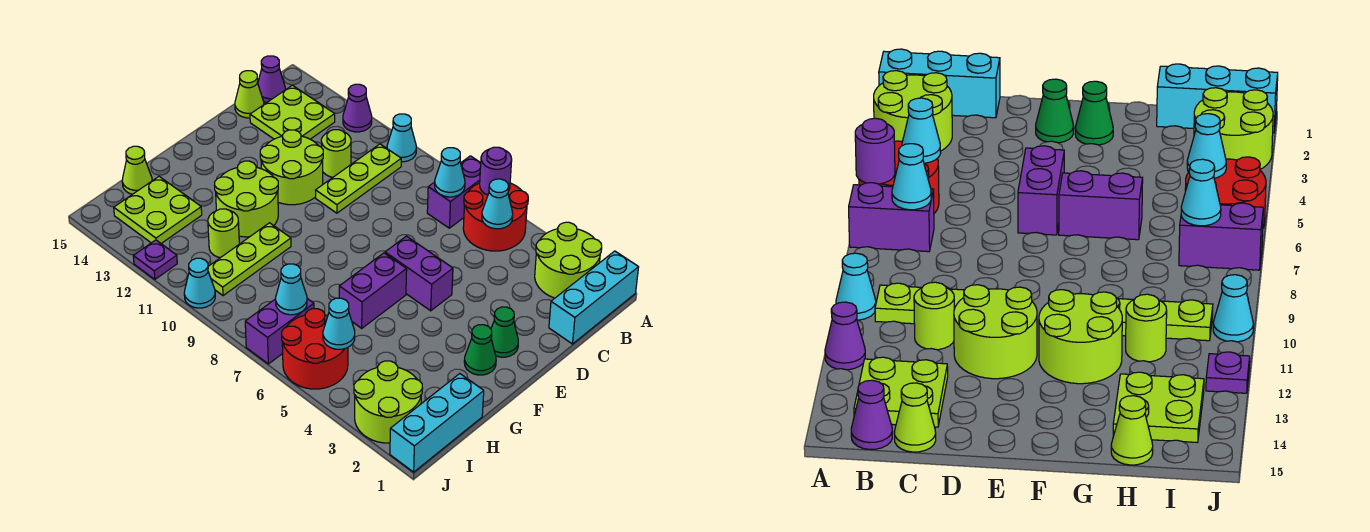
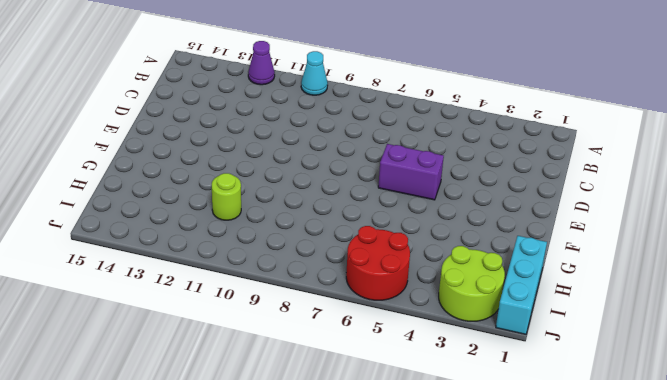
none -> cyan 1x3 brick [549,251,639,344]
none -> lime 2x2 round brick [535,222,602,298]
none -> red 2x2 round brick [463,183,528,251]
none -> purple 1x2 brick [427,156,481,228]

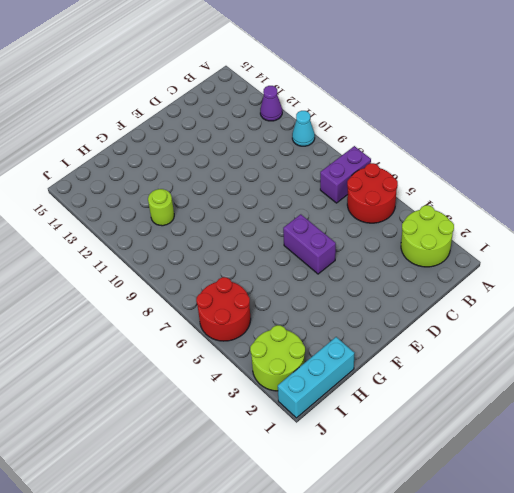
none -> cyan 1x3 brick [549,251,639,344]
none -> lime 1x3 plate [315,144,401,213]
none -> lime 2x2 plate [250,85,335,139]
none -> purple 1x1 cone [258,56,285,103]

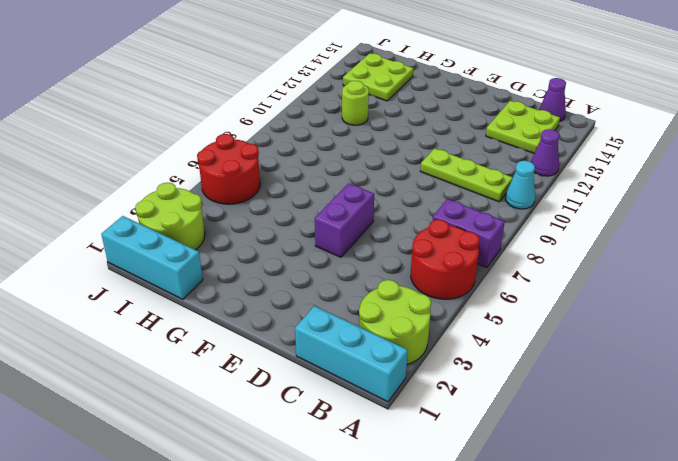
none -> lime 1x1 round brick [321,130,351,177]
none -> lime 1x1 cone [235,71,264,118]
none -> lime 2x2 round brick [260,130,323,205]
none -> green 1x1 cone [491,307,518,357]

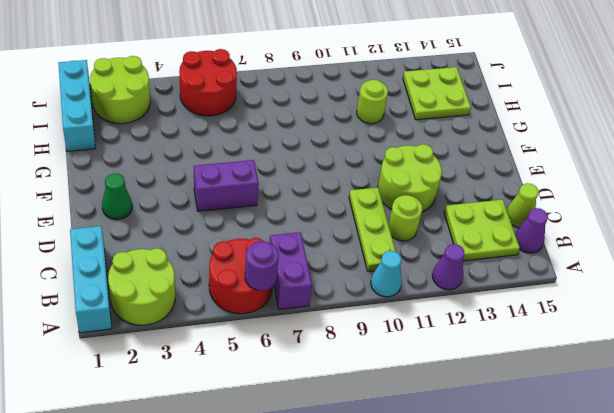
none -> green 1x1 cone [464,325,496,375]
none -> purple 1x2 brick [339,253,407,328]
none -> lime 2x2 round brick [215,161,278,237]
none -> lime 1x3 plate [208,223,291,296]

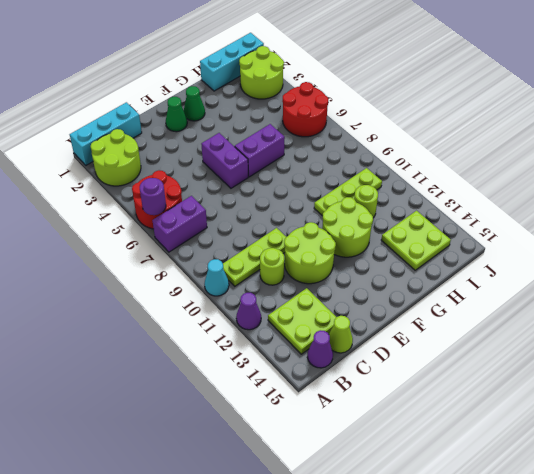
none -> lime 1x1 cone [122,146,152,194]
none -> purple 1x2 brick [245,299,314,364]
none -> cyan 1x1 cone [184,258,215,308]
none -> purple 1x1 plate [133,240,177,279]

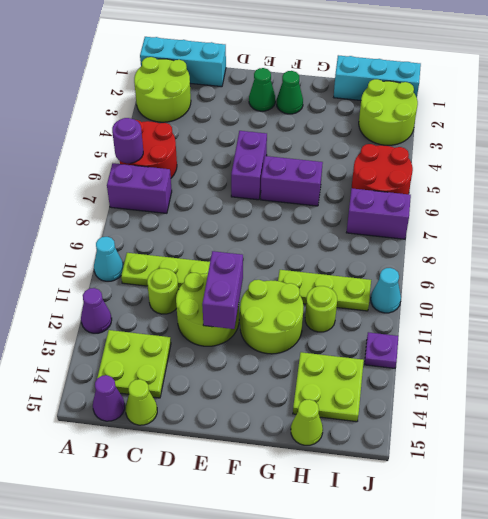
purple 1x2 brick [202,251,243,329] -> none
none -> cyan 1x1 cone [482,179,513,229]
none -> cyan 1x1 cone [435,148,465,197]
none -> cyan 1x1 cone [323,298,355,349]
none -> cyan 1x1 cone [276,264,307,315]

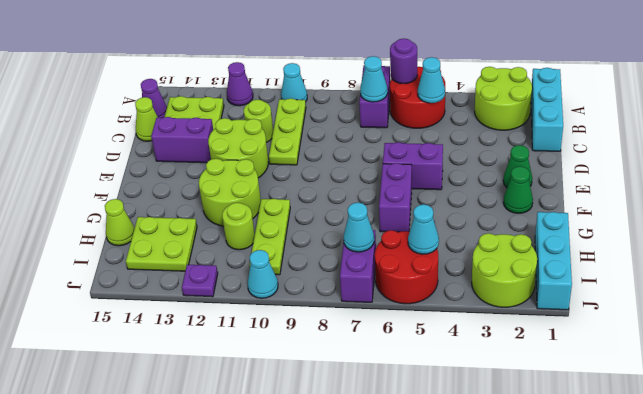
purple 1x2 brick [151,117,213,163] -> none

